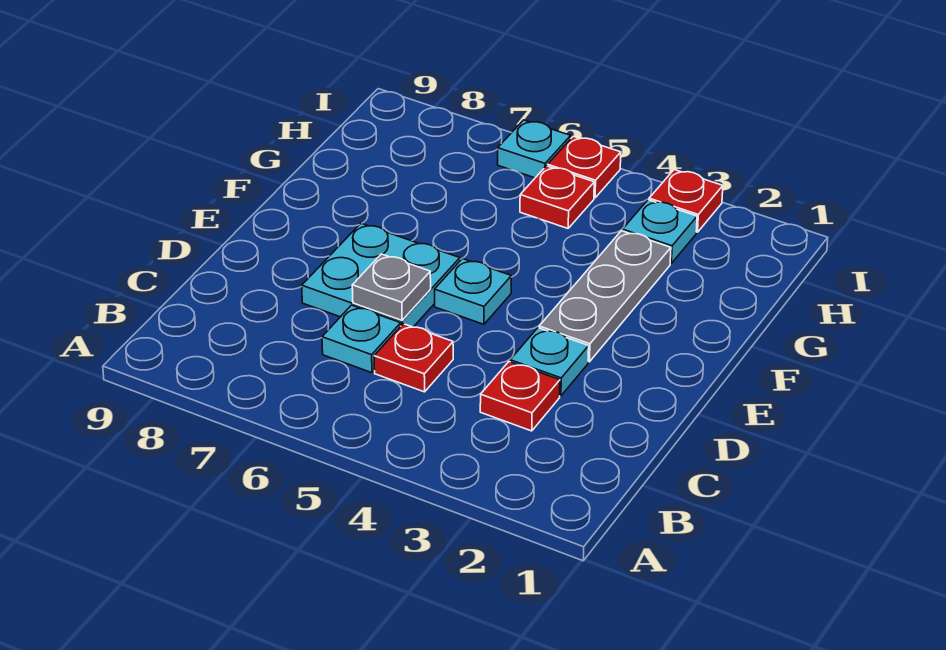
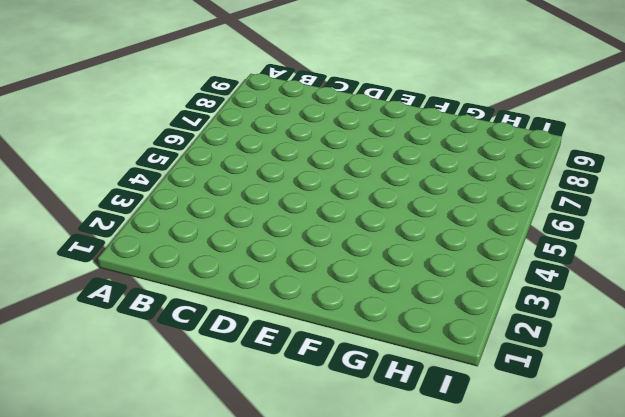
none -> red 1x1 plate [480,362,560,431]
none -> red 1x1 plate [374,324,453,392]
none -> cyan 1x1 plate [322,305,401,373]

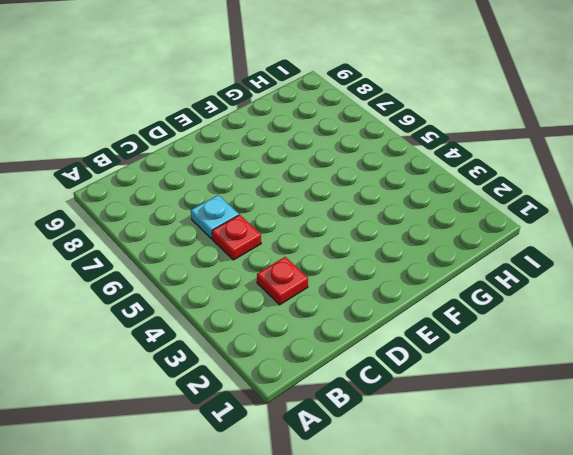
none -> cyan 1x1 plate [510,328,589,396]
none -> cyan 2x2 plate [302,223,460,327]
none -> grey 1x3 plate [539,231,671,362]

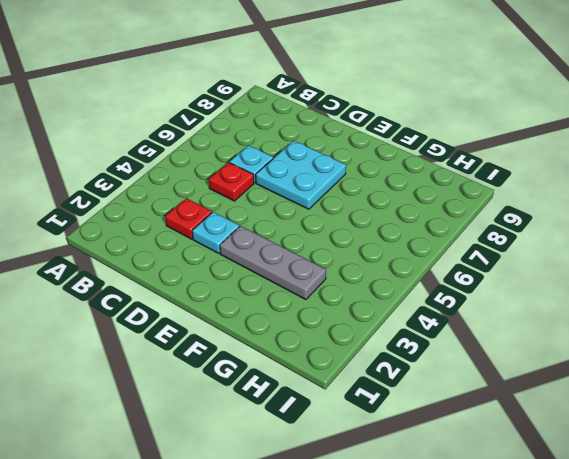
none -> cyan 1x1 plate [435,259,511,324]
none -> cyan 1x1 plate [623,200,697,263]
none -> red 1x1 plate [520,166,594,228]

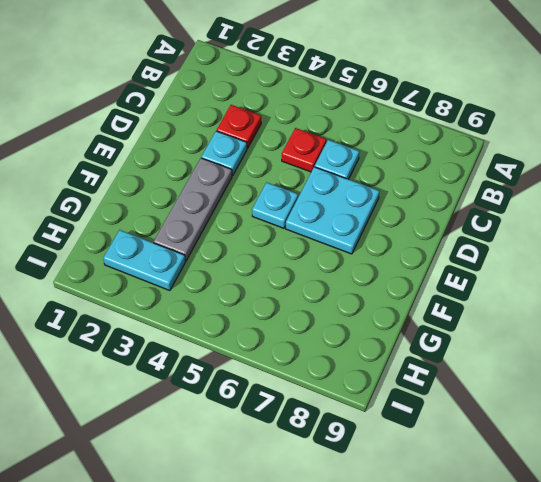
cyan 1x2 plate [103,230,185,291] -> cyan 1x1 plate [623,200,697,263]
none -> red 1x1 plate [520,166,594,228]
none -> red 1x1 plate [649,170,723,232]
none -> red 1x1 plate [548,136,621,198]

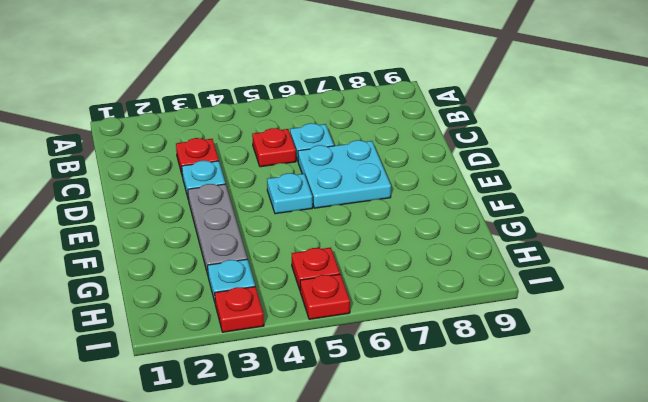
none -> cyan 1x1 plate [498,120,571,178]
none -> grey 1x1 plate [352,254,431,320]

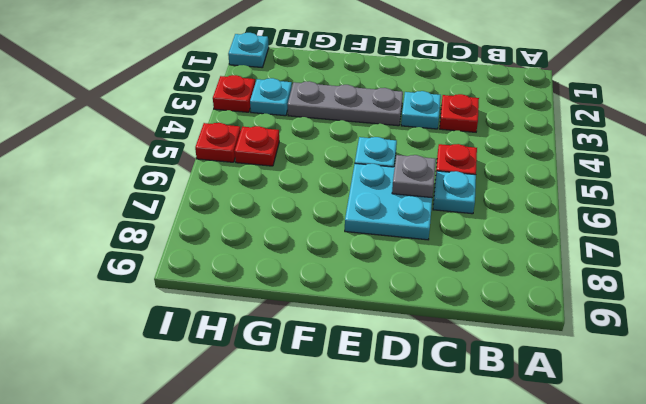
cyan 1x1 plate [228,33,269,67] -> cyan 1x1 plate moved to [498,120,571,178]

